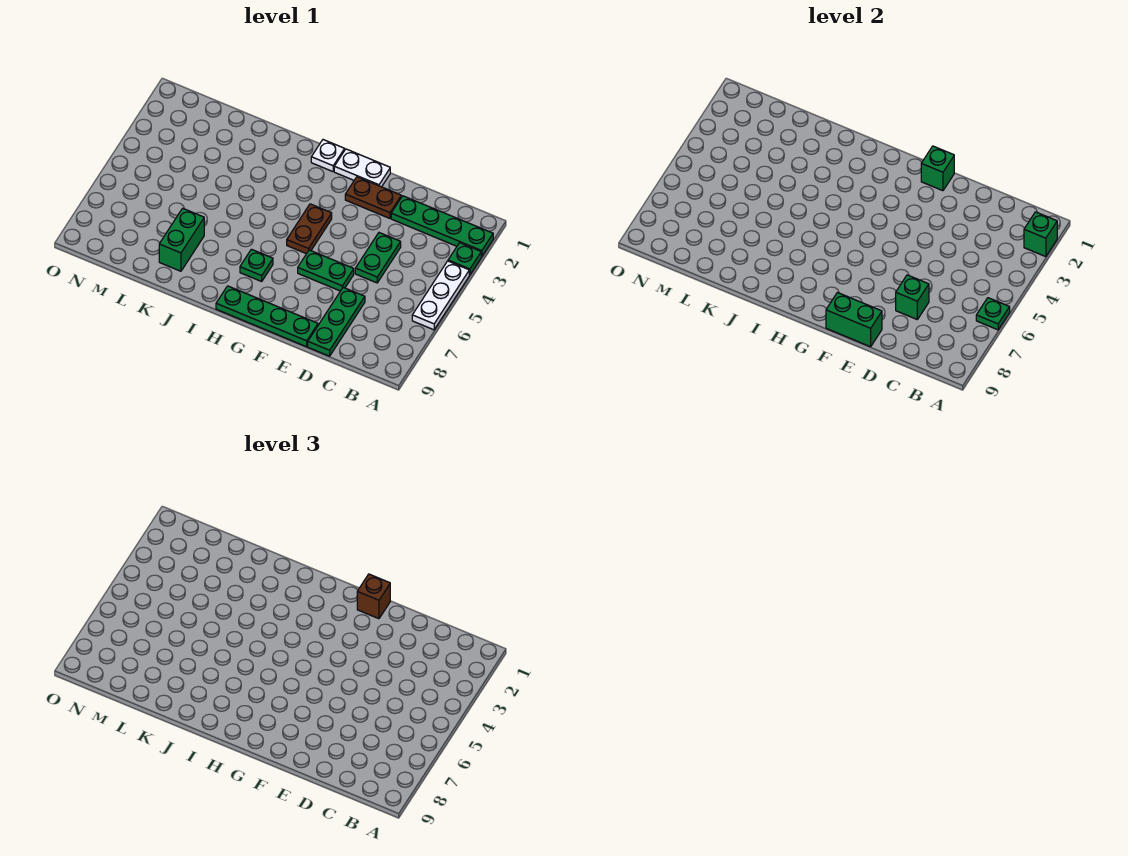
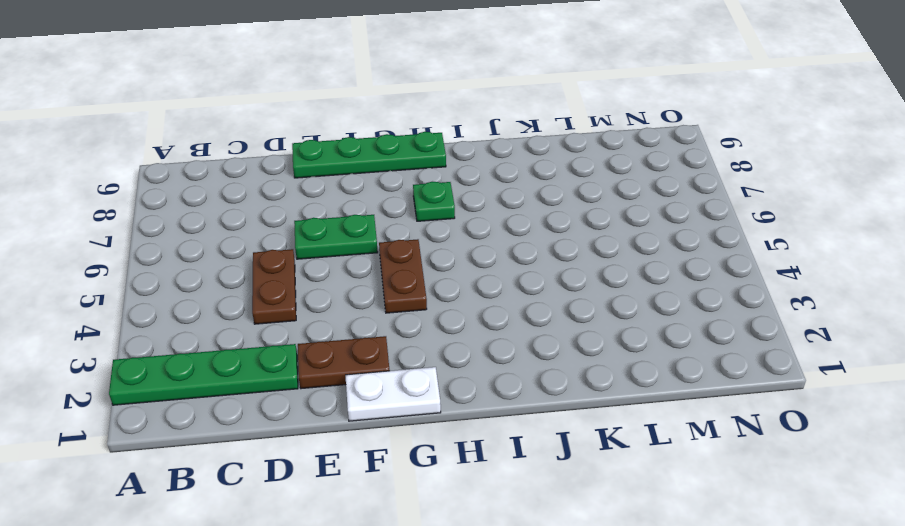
brown 1x2 plate [252,249,296,324] -> green 1x2 plate [355,233,401,283]
none -> green 1x1 plate [448,243,481,275]
none -> white 1x3 plate [412,261,469,330]
none -> green 1x3 plate [308,287,365,356]

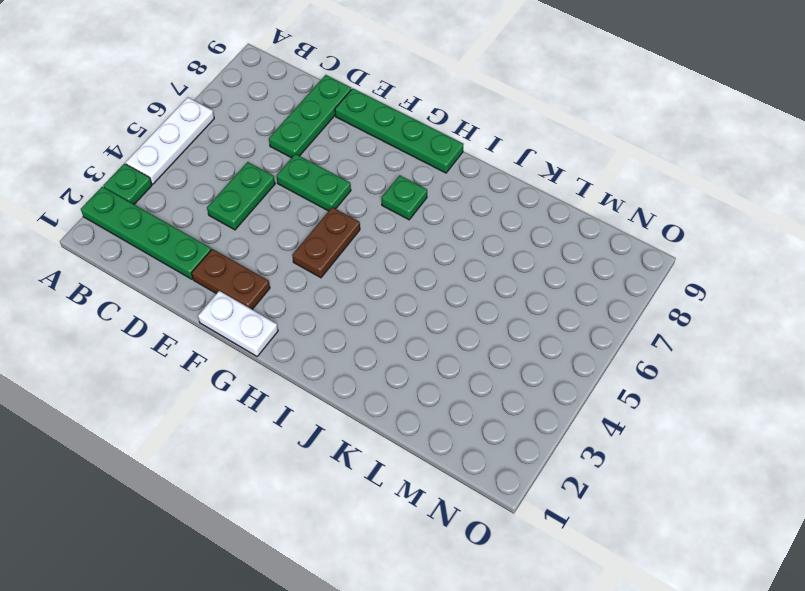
none -> white 1x1 plate [311,140,345,172]
none -> green 1x2 brick [159,208,204,271]
none -> green 1x1 brick [1024,212,1057,257]

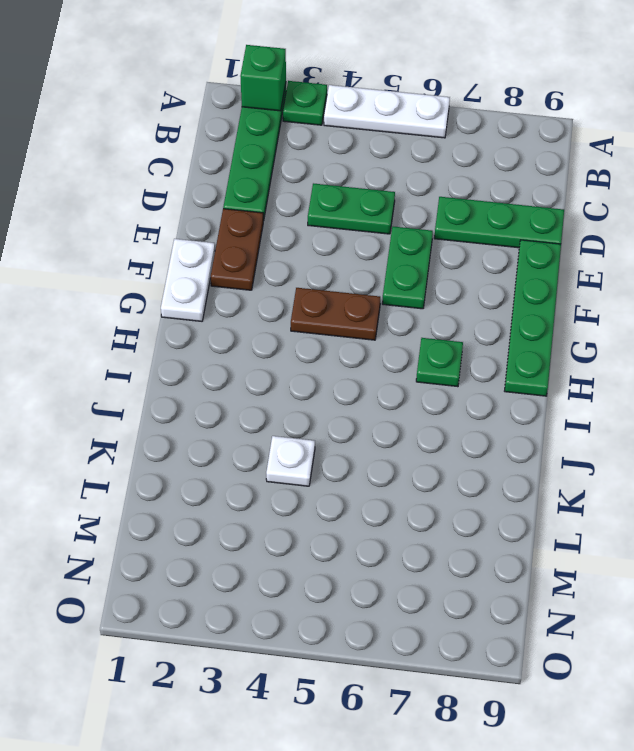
white 1x1 plate [266,436,315,486] -> white 1x1 plate moved to [311,140,345,172]
none -> green 1x2 brick [159,208,204,271]
none -> green 1x1 plate [976,298,1010,330]
none -> green 1x1 brick [896,275,929,319]

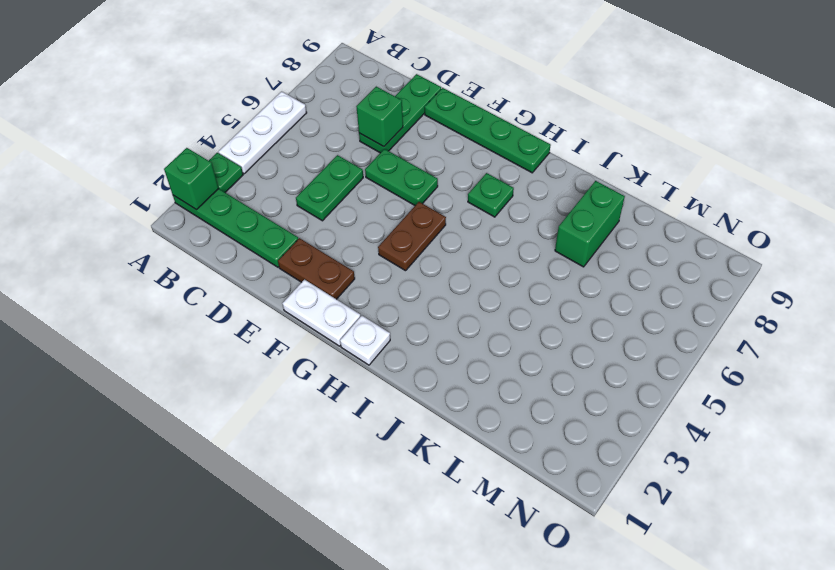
none -> green 1x1 plate [976,298,1010,330]
none -> green 1x2 brick [826,293,882,347]
none -> green 1x1 brick [921,146,954,191]

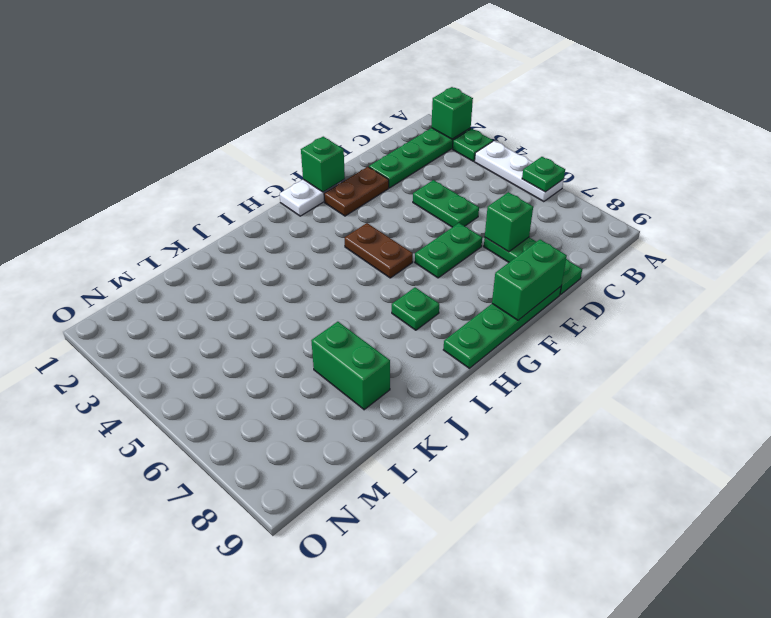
none -> white 1x1 plate [311,140,345,172]
none -> brown 1x1 brick [357,574,390,619]

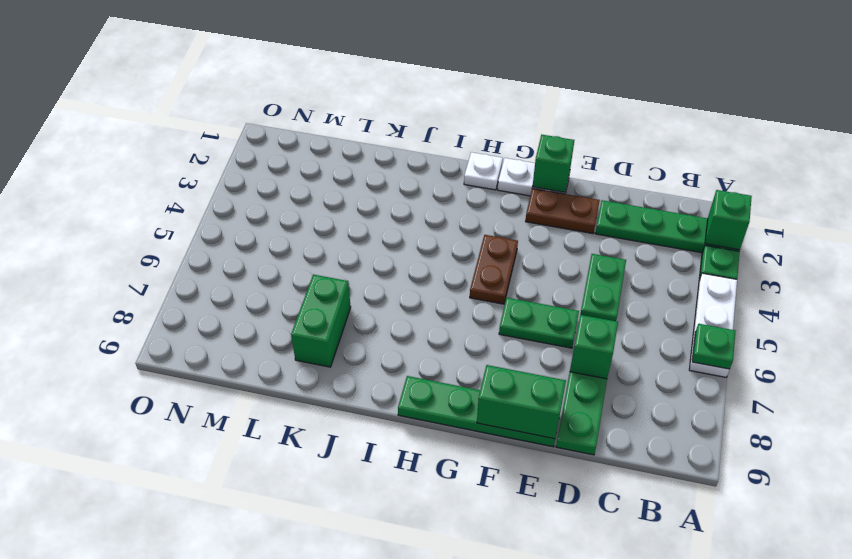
none -> green 1x1 plate [240,249,273,281]
none -> brown 1x1 brick [357,574,390,619]

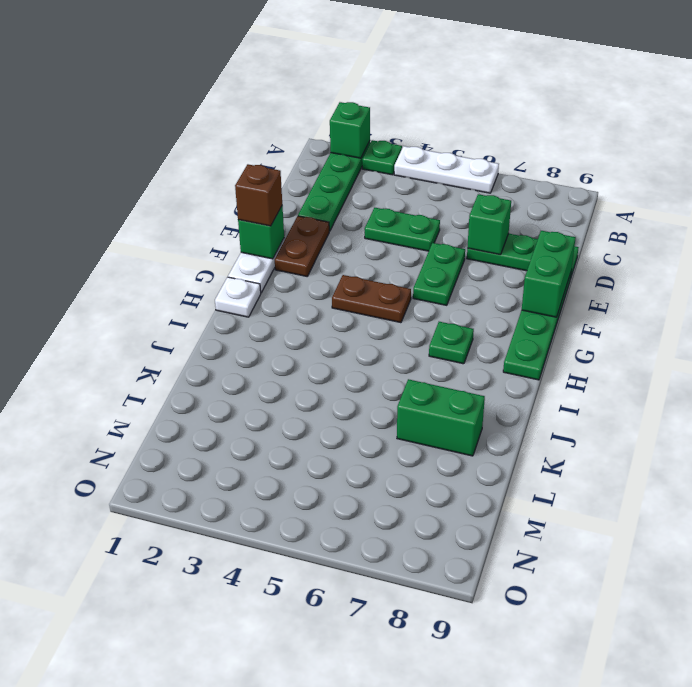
none -> green 1x1 plate [976,298,1010,330]

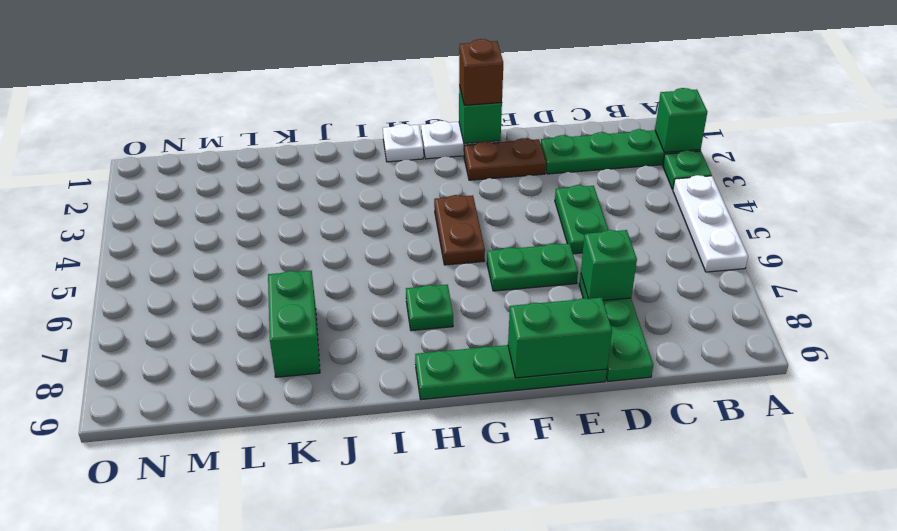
none -> green 1x1 plate [976,298,1010,330]

